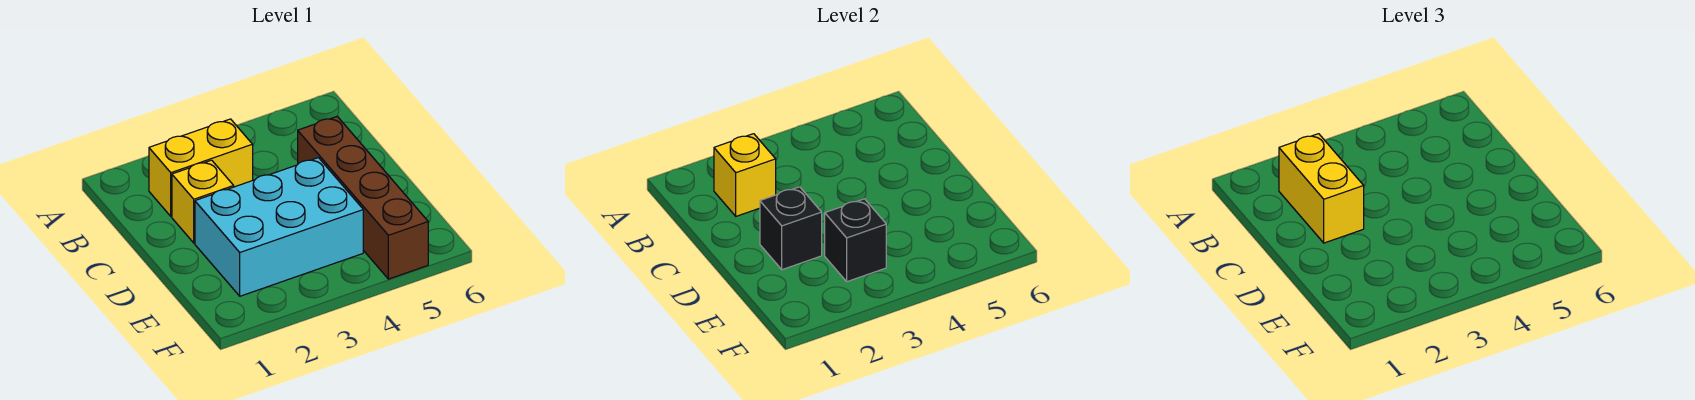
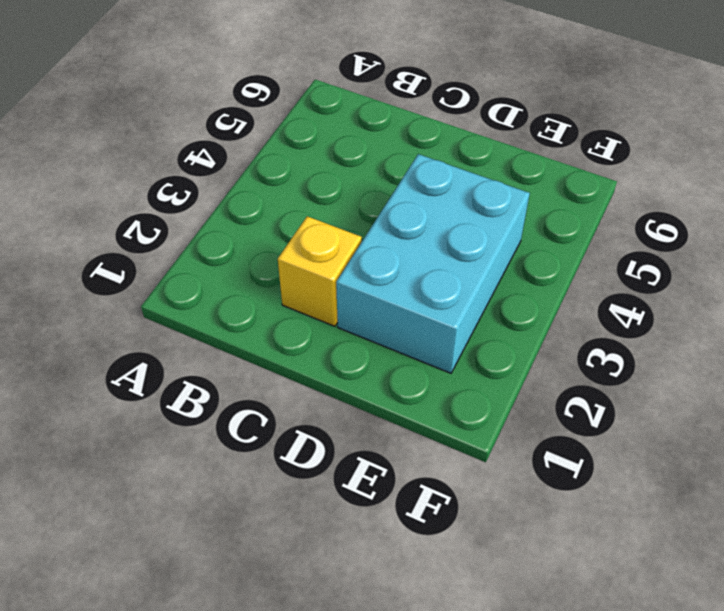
none -> yellow 1x2 brick [149,119,253,216]
none -> brown 1x4 brick [298,116,428,279]

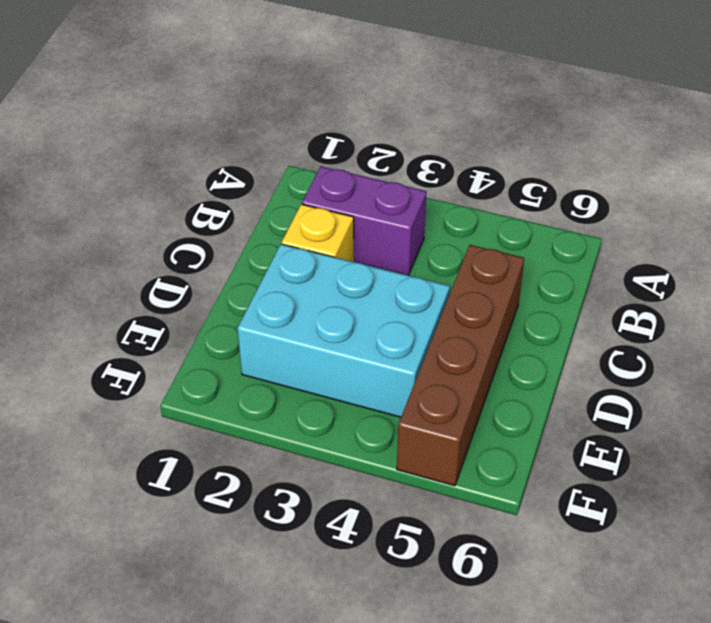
purple 1x2 brick [302,167,427,275] -> yellow 1x2 brick [149,119,253,216]
none -> yellow 1x1 brick [714,134,776,216]
none -> black 1x1 brick [760,187,822,270]

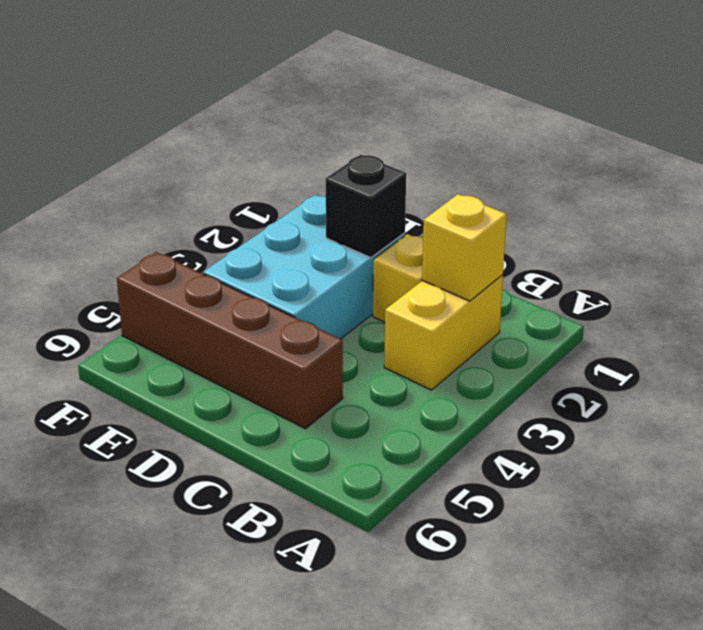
none -> black 1x1 brick [825,199,886,282]
none -> yellow 1x2 brick [1279,134,1364,243]

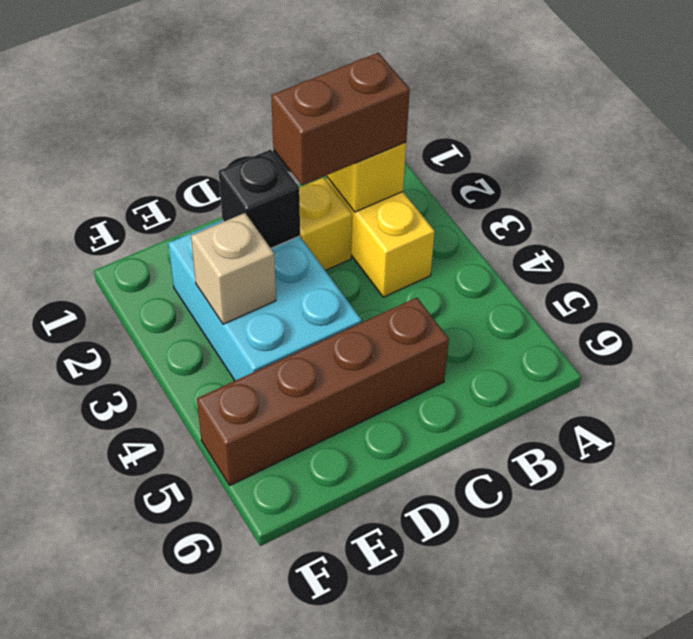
brown 1x2 brick [271,53,410,185] -> yellow 1x2 brick [1279,134,1364,243]
tan 1x1 brick [191,213,276,324] -> black 1x1 brick [825,199,886,282]

